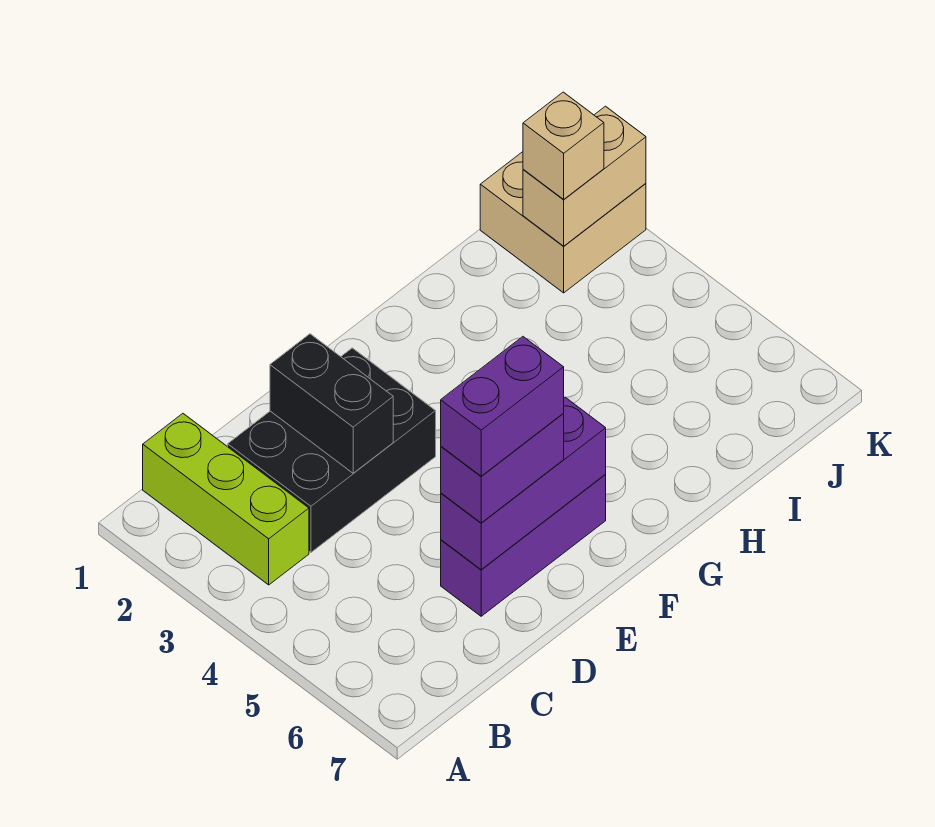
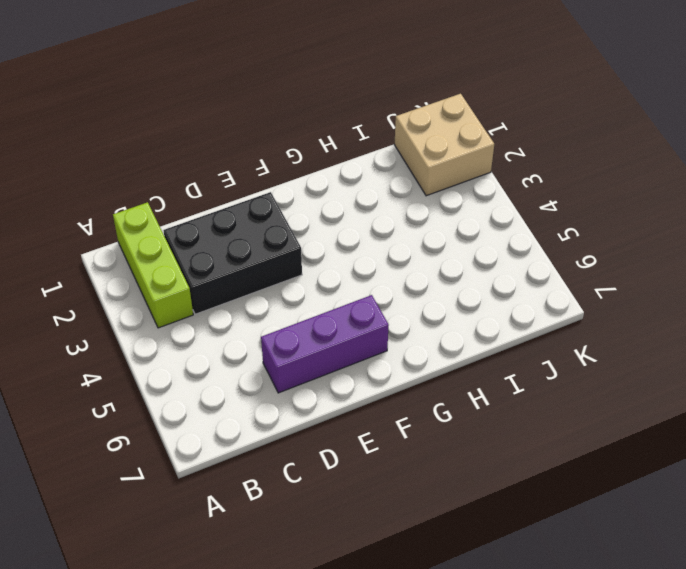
none -> black 1x2 brick [270,334,393,473]
none -> purple 1x3 brick [441,397,606,570]

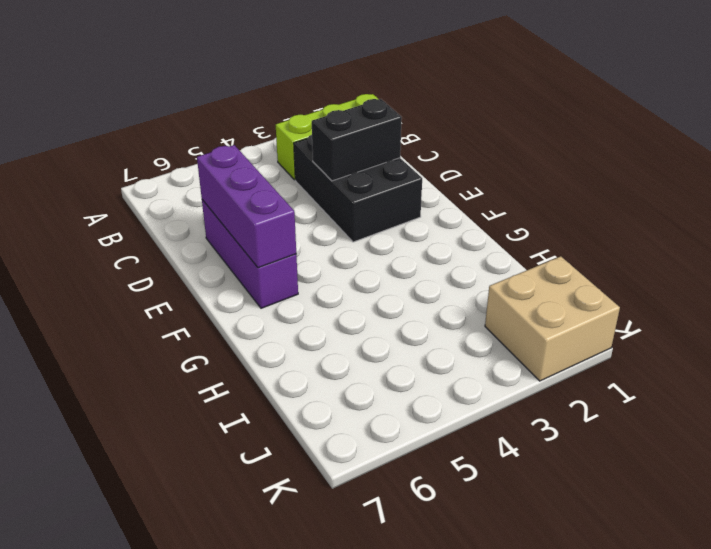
none -> tan 1x2 brick [523,106,646,246]
none -> purple 1x2 brick [441,414,564,523]

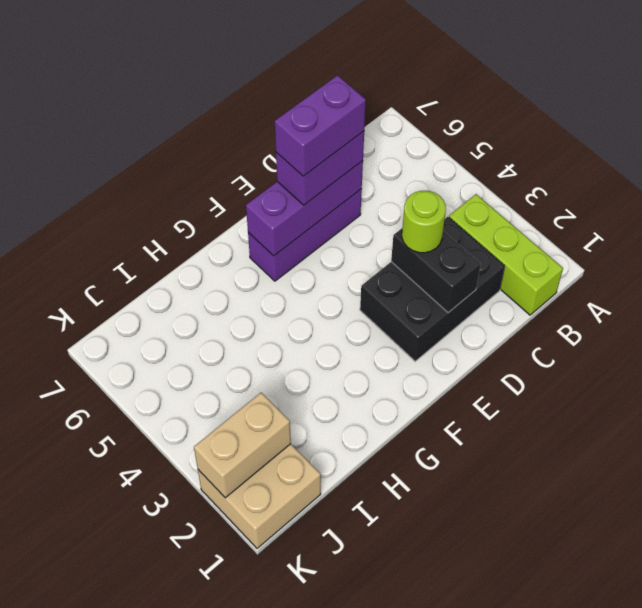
lime 1x1 round brick [402,191,446,253] -> none
none -> tan 1x1 brick [523,92,604,200]

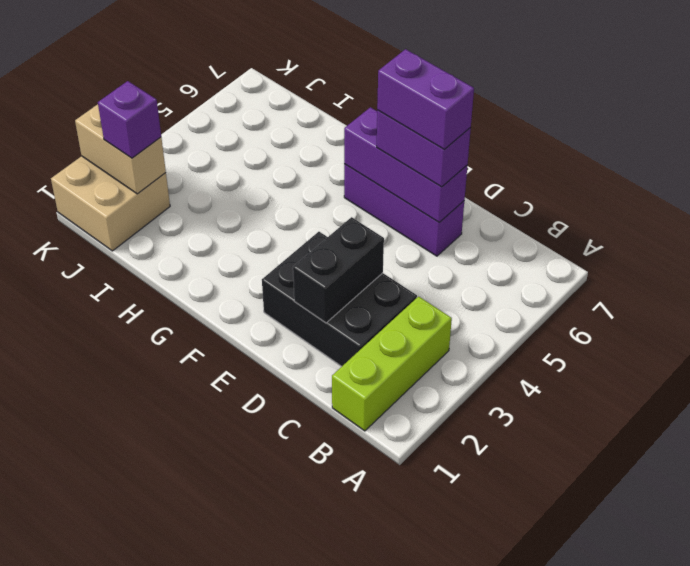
purple 1x1 brick [98,81,161,158] -> tan 1x1 brick [523,92,604,200]

